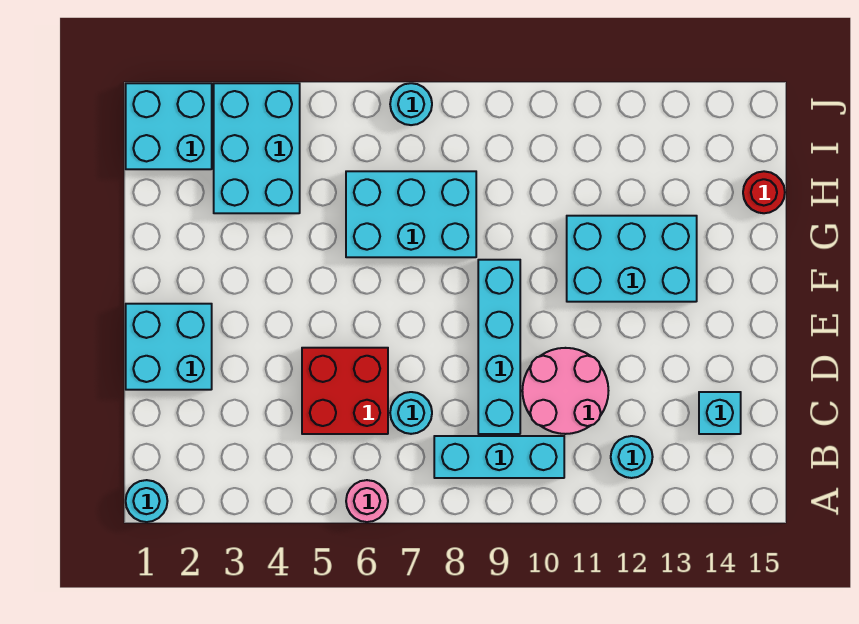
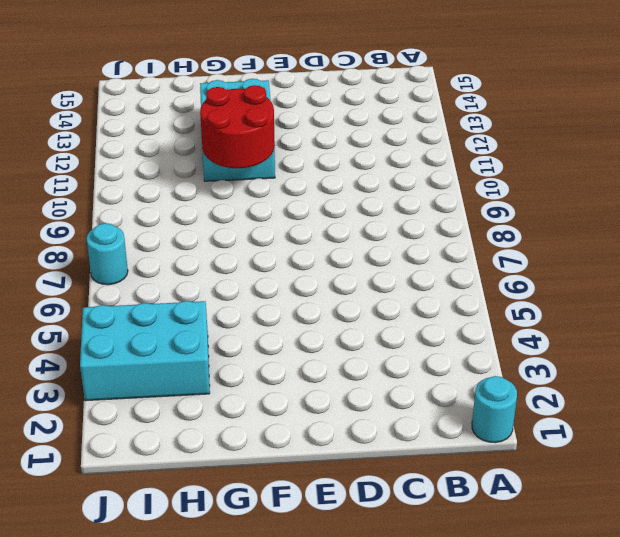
red 2x2 round brick [200,85,275,168] -> none
none -> pink 1x1 round brick [346,480,388,522]
none -> cyan 1x3 brick [434,436,564,478]
none -> cyan 1x1 round brick [611,436,653,478]

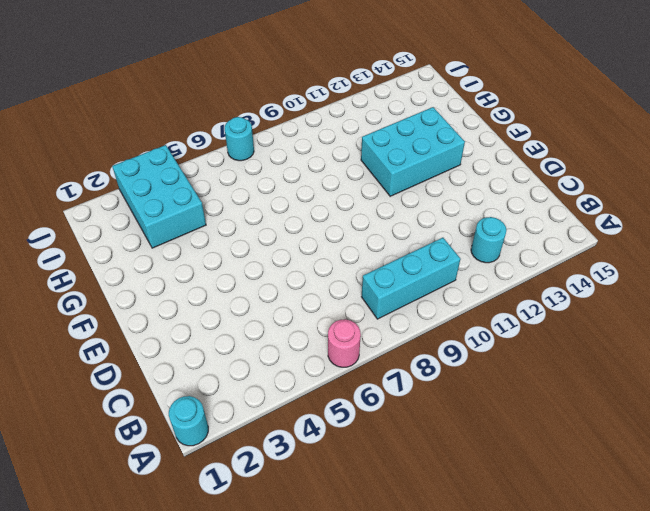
none -> red 2x2 brick [302,348,388,434]
none -> cyan 1x1 round brick [390,392,432,434]
none -> cyan 1x4 brick [478,260,520,434]

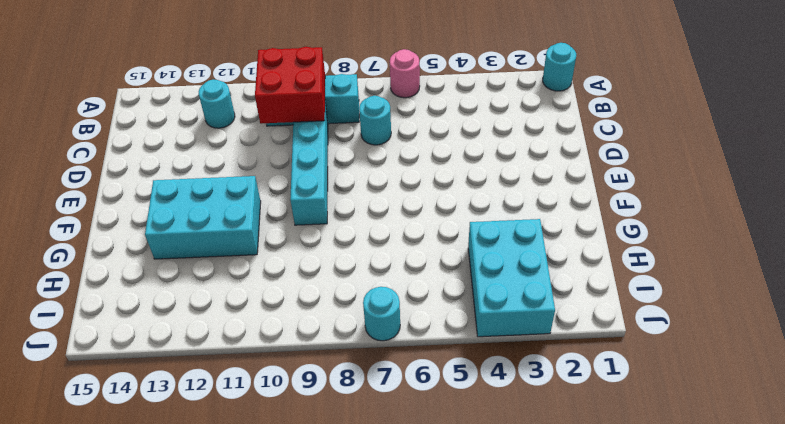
red 2x2 brick [255,47,325,124] -> red 2x2 brick moved to [302,348,388,434]
none -> pink 2x2 round brick [522,348,608,434]
none -> cyan 1x1 brick [699,392,741,434]
none -> cyan 2x2 brick [126,304,212,390]

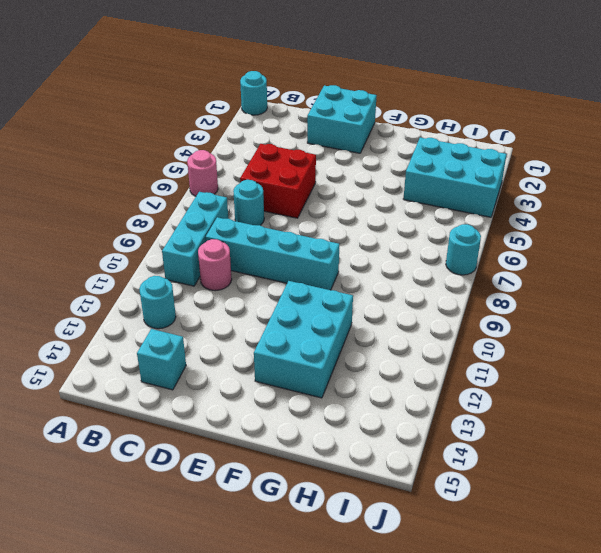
pink 1x1 round brick [198,239,232,291] -> pink 2x2 round brick [522,348,608,434]
none -> cyan 2x3 brick [346,171,476,257]
none -> red 1x1 round brick [743,171,785,213]
none -> cyan 2x2 brick [126,83,212,169]

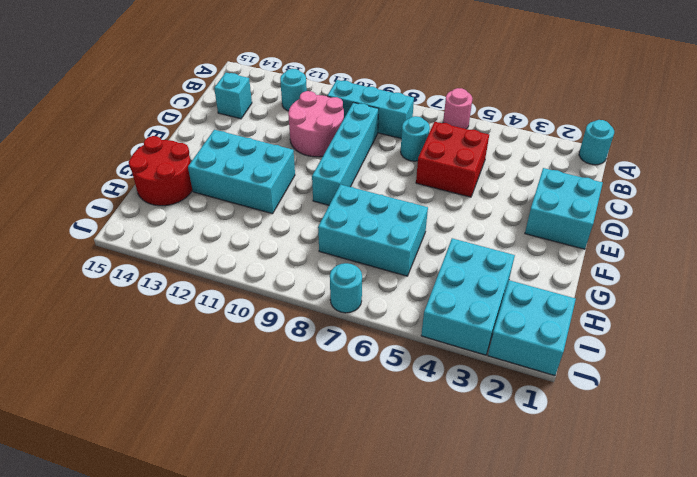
red 2x2 round brick [129,136,192,206] -> red 1x1 round brick [743,171,785,213]

